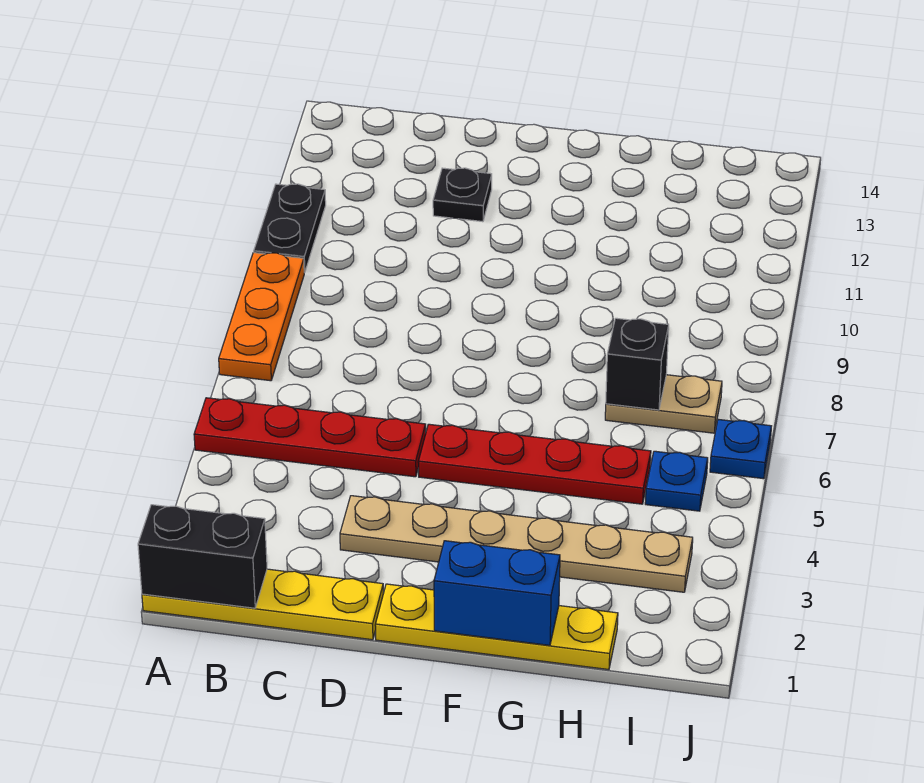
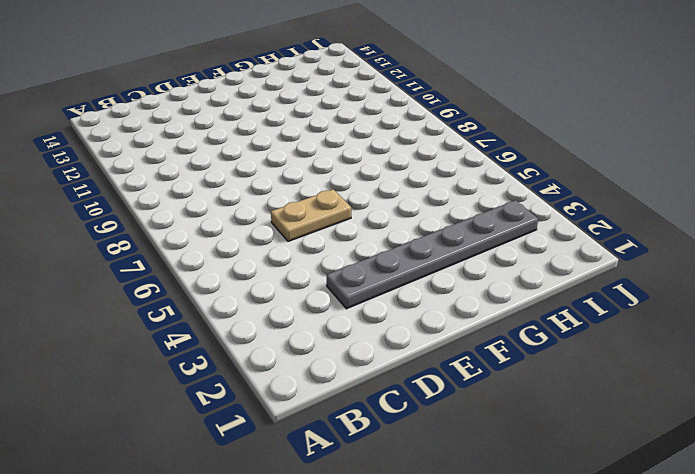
grey 1x6 plate [327,200,538,309] -> tan 1x6 plate [340,496,693,592]
tan 1x2 plate [271,189,351,241] -> tan 1x2 plate moved to [605,375,722,433]
none -> yellow 1x4 plate [142,569,383,640]
none -> red 1x4 plate [194,398,426,477]
none -> orange 1x3 plate [219,253,304,381]

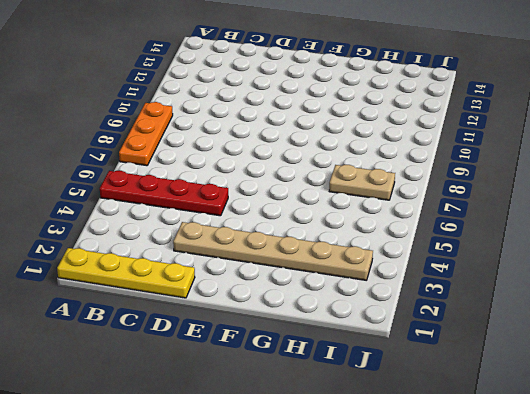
none -> black 1x2 plate [254,184,326,273]
none -> black 1x1 plate [433,168,492,222]
none -> yellow 1x4 plate [375,584,618,670]

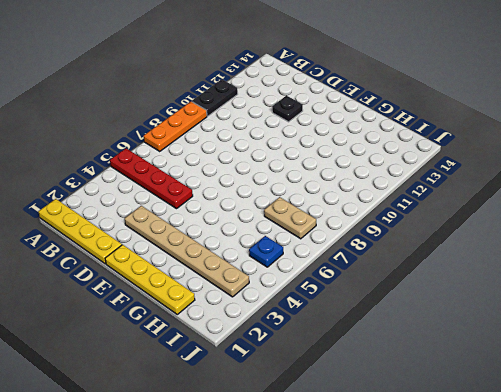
none -> red 1x4 plate [418,424,651,504]
none -> blue 1x1 plate [710,419,771,479]
none -> black 1x2 brick [138,505,267,608]

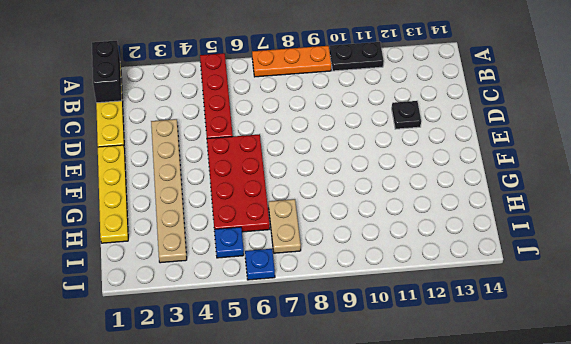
red 2x4 plate [207,134,270,232] -> red 1x4 plate [418,424,651,504]
none -> blue 1x2 brick [434,541,560,645]
none -> black 1x1 brick [606,318,669,410]

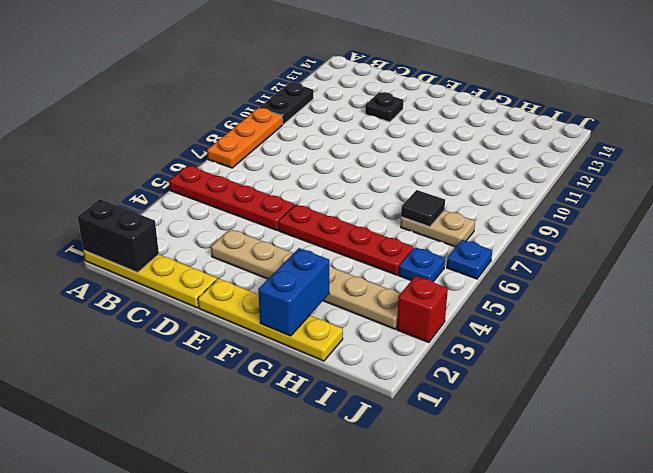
blue 1x2 brick [258,248,329,336] -> blue 1x2 brick turned to [434,541,560,645]
black 1x1 tile [401,190,445,227] -> black 1x1 brick [606,318,669,410]
red 1x1 brick [397,276,448,343] -> none

